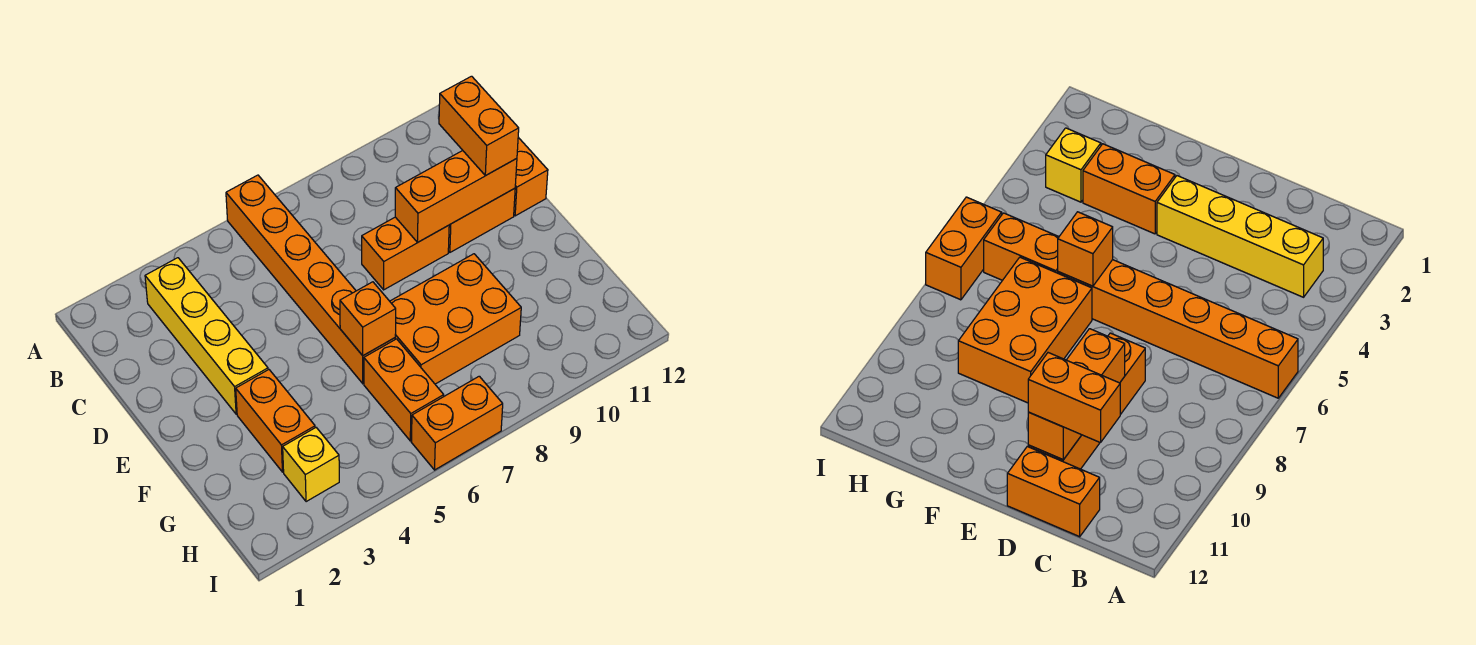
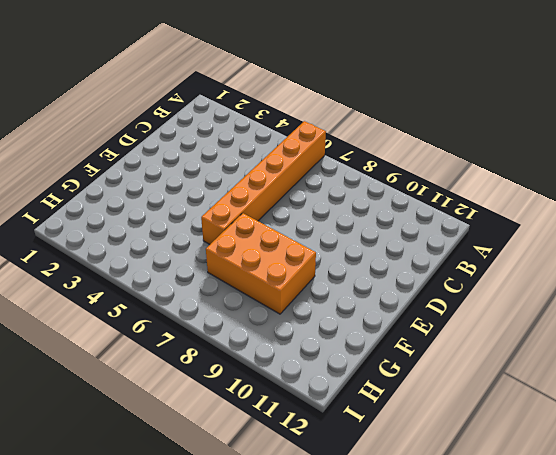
none -> yellow 1x4 brick [145,258,268,414]
none -> orange 1x2 brick [514,138,548,216]
none -> orange 1x2 brick [362,217,449,290]

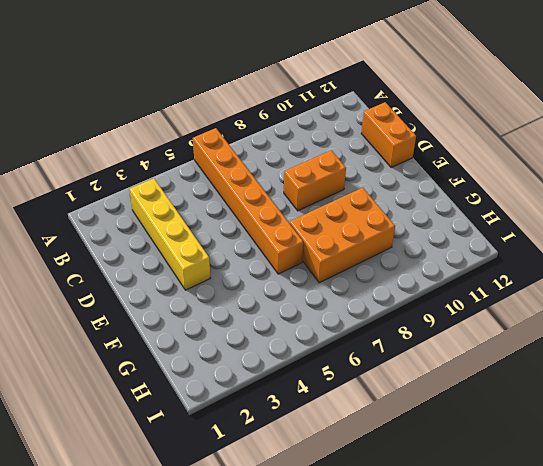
none -> orange 1x2 brick [448,188,515,252]
none -> orange 1x2 brick [236,370,315,472]
none -> orange 1x2 brick [364,339,444,441]

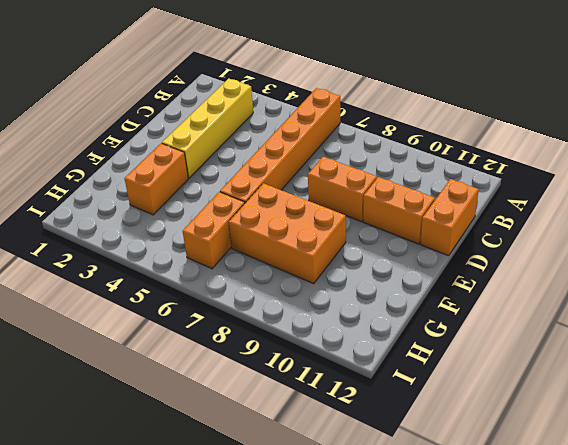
none -> yellow 1x1 brick [283,428,339,502]
none -> orange 1x2 brick [411,376,503,470]
none -> orange 1x3 brick [395,151,517,242]

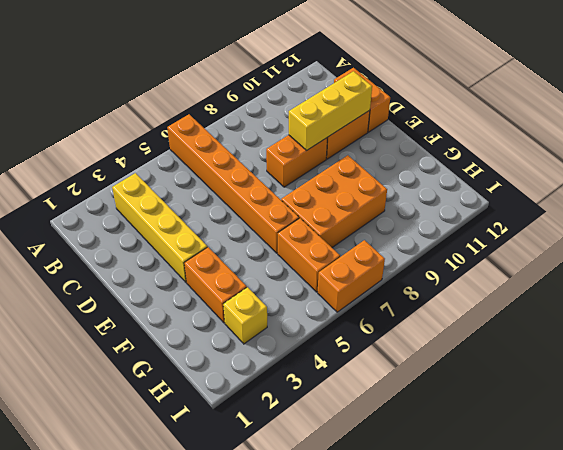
yellow 1x3 brick [289,71,372,151] -> orange 1x3 brick [395,151,517,242]
none -> orange 1x1 brick [340,282,396,356]
none -> orange 1x2 brick [439,76,519,176]

